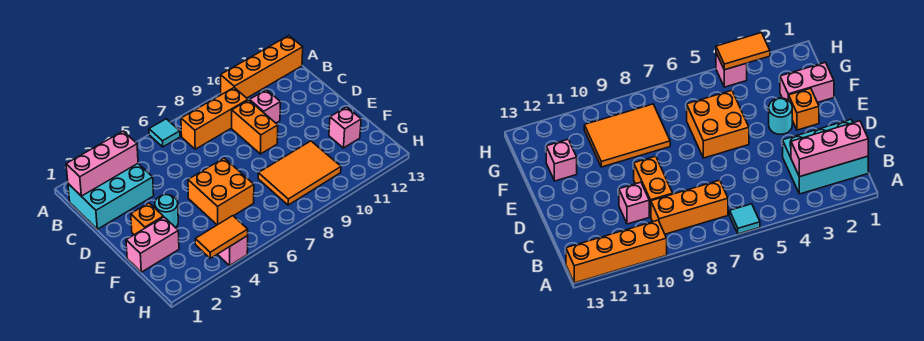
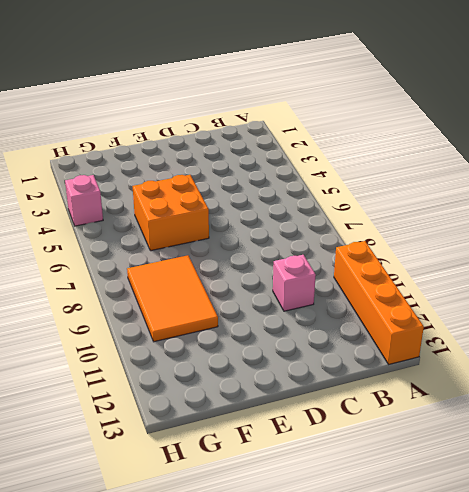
none -> cyan 1x1 tile [149,119,180,147]
none -> cyan 2x3 brick [68,164,154,229]
none -> orange 1x3 brick [181,88,248,149]

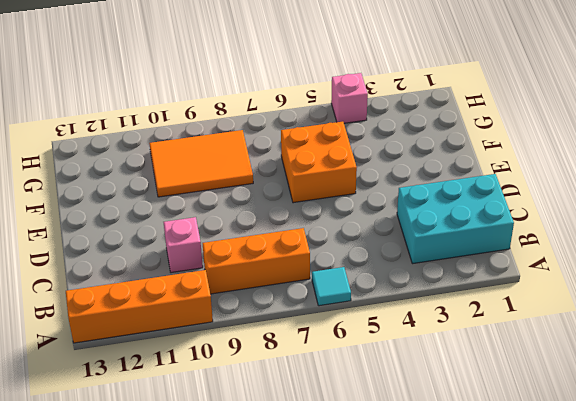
none -> orange 1x2 brick [232,100,278,154]
none -> orange 1x1 brick [131,203,163,235]
none -> cyan 1x1 round brick [155,195,178,228]

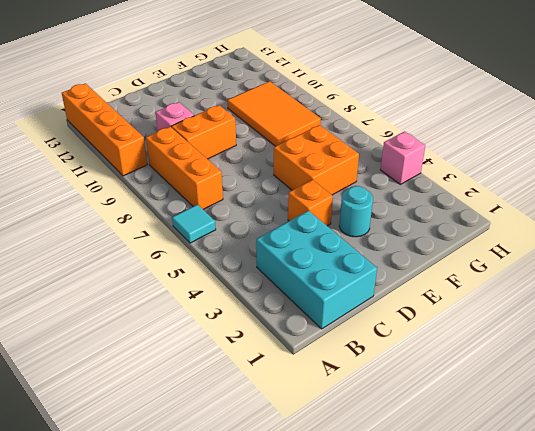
orange 1x1 brick [288,180,333,226] -> orange 1x1 brick moved to [131,203,163,235]
none -> pink 1x2 brick [126,217,179,272]
none -> pink 1x1 brick [329,107,361,148]
none -> pink 1x3 brick [66,131,138,196]

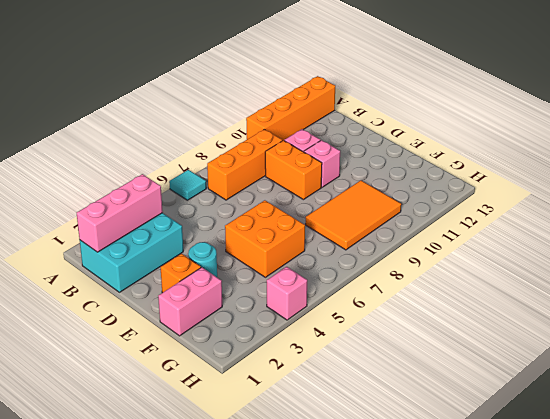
pink 1x1 brick [304,140,340,187] -> pink 1x1 brick moved to [329,107,361,148]
none -> orange 1x2 tile [195,216,248,258]

